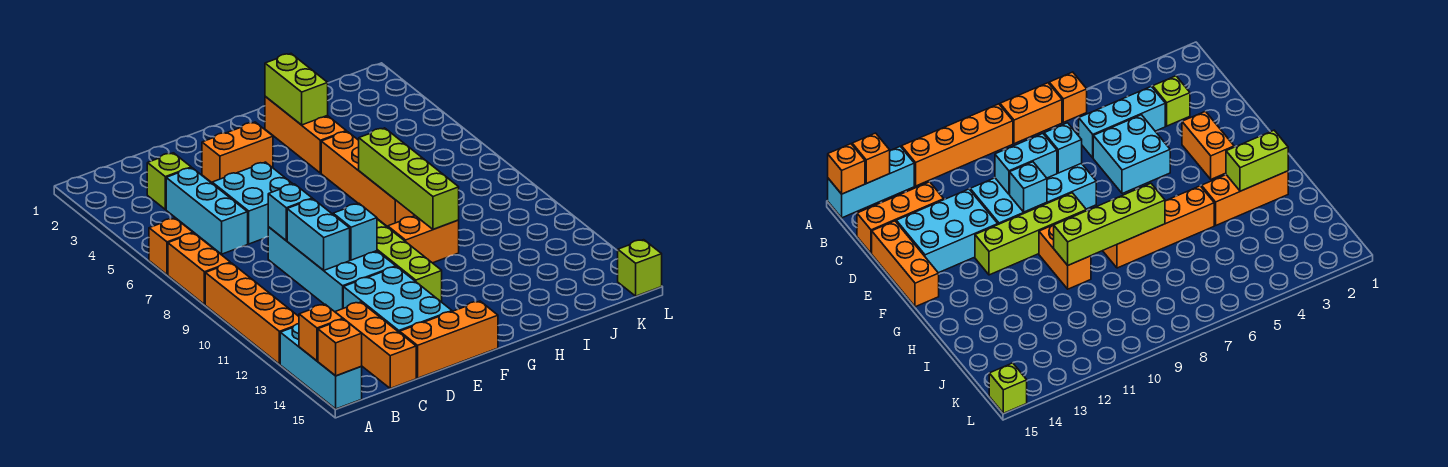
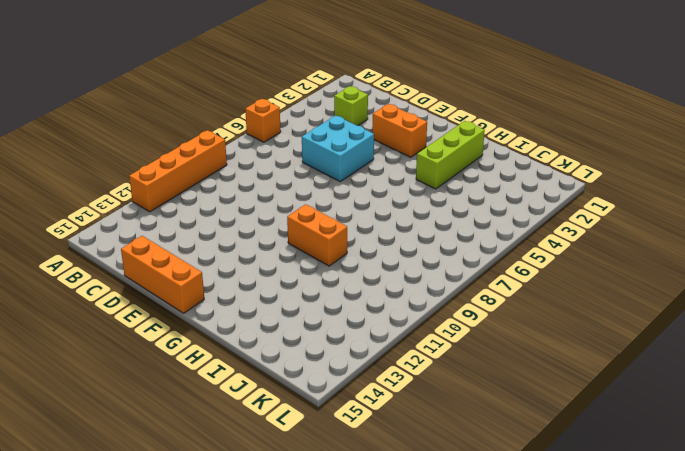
lime 1x3 brick [416,121,485,189] -> orange 1x3 brick [265,97,346,173]
none -> orange 1x2 brick [168,233,230,305]
none -> cyan 1x3 brick [280,324,362,409]
none -> cyan 1x3 brick [166,168,248,254]

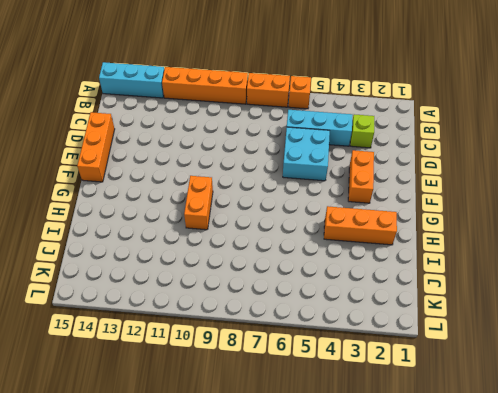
none -> orange 1x3 brick [335,302,416,388]
none -> cyan 2x4 brick [268,227,396,312]
none -> cyan 2x3 brick [343,267,452,333]

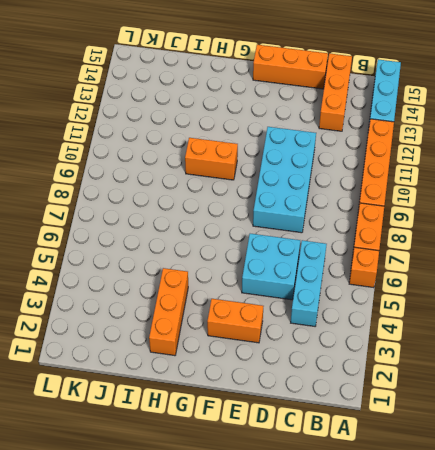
none -> lime 1x1 brick [147,153,191,209]
none -> cyan 2x3 brick [343,267,452,333]
none -> lime 1x4 brick [377,219,442,302]

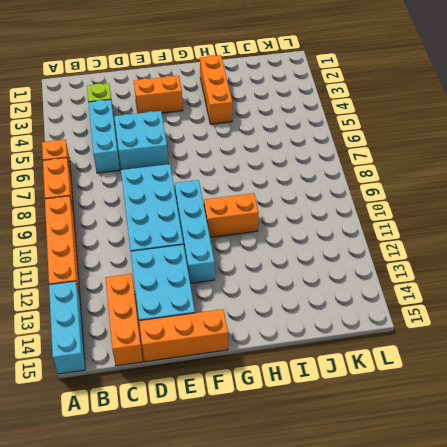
cyan 1x4 brick [175,180,215,284] -> lime 1x4 brick [377,219,442,302]
none -> orange 1x4 brick [321,131,415,227]
none -> lime 1x1 brick [618,240,662,296]
none -> orange 1x1 brick [299,304,343,361]

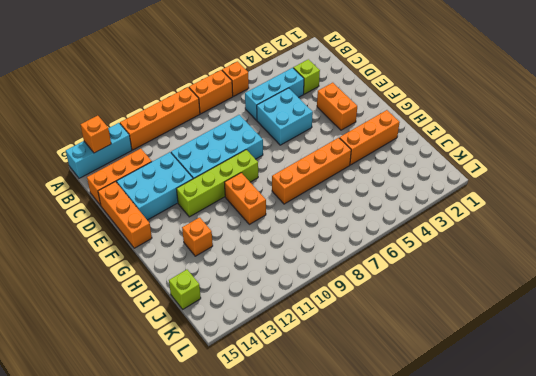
orange 1x1 brick [182,217,213,256] -> orange 1x1 brick moved to [318,319,362,376]
lime 1x1 brick [169,270,201,309] -> lime 1x1 brick moved to [618,240,662,296]
none -> cyan 1x1 brick [268,184,312,241]
none -> cyan 1x2 brick [287,199,350,270]
none -> cyan 1x1 brick [333,204,377,260]

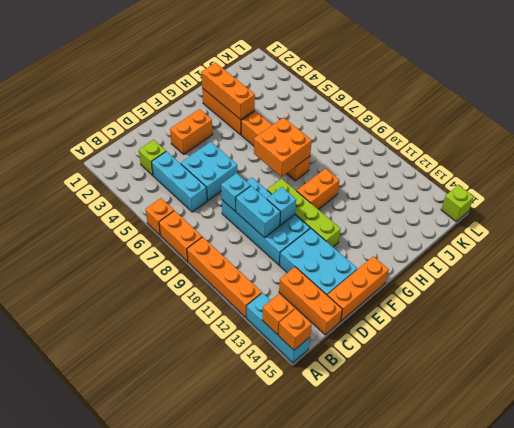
orange 2x2 brick [254,118,312,177] -> lime 1x4 brick [359,128,459,229]
orange 1x3 brick [201,63,255,120] -> lime 1x2 brick [265,54,328,125]

